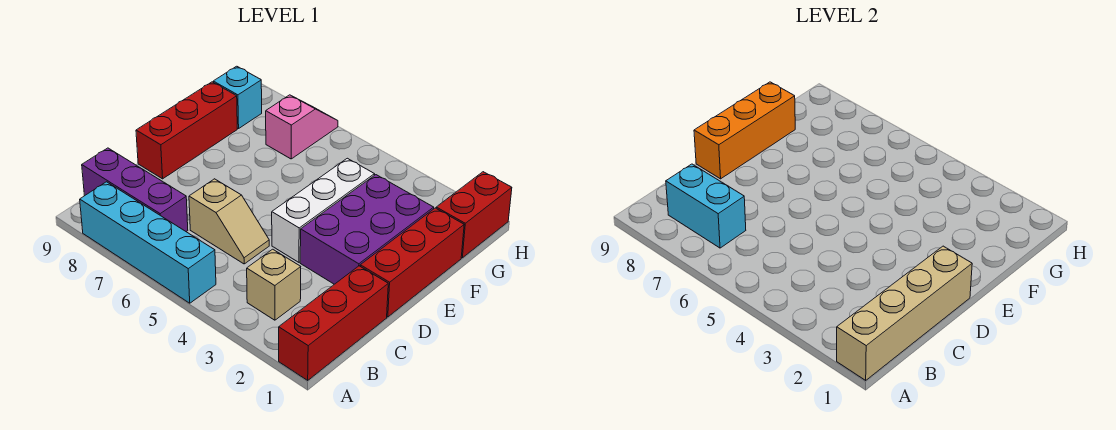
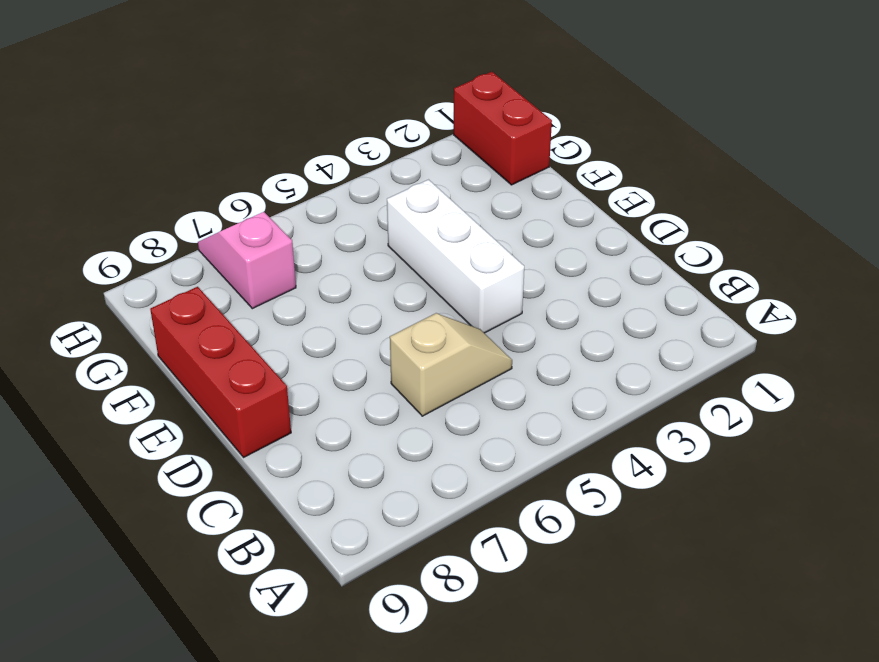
none -> red 1x3 brick [279,266,388,380]
none -> cyan 1x4 brick [80,182,216,303]
none -> tan 1x1 brick [247,249,301,320]

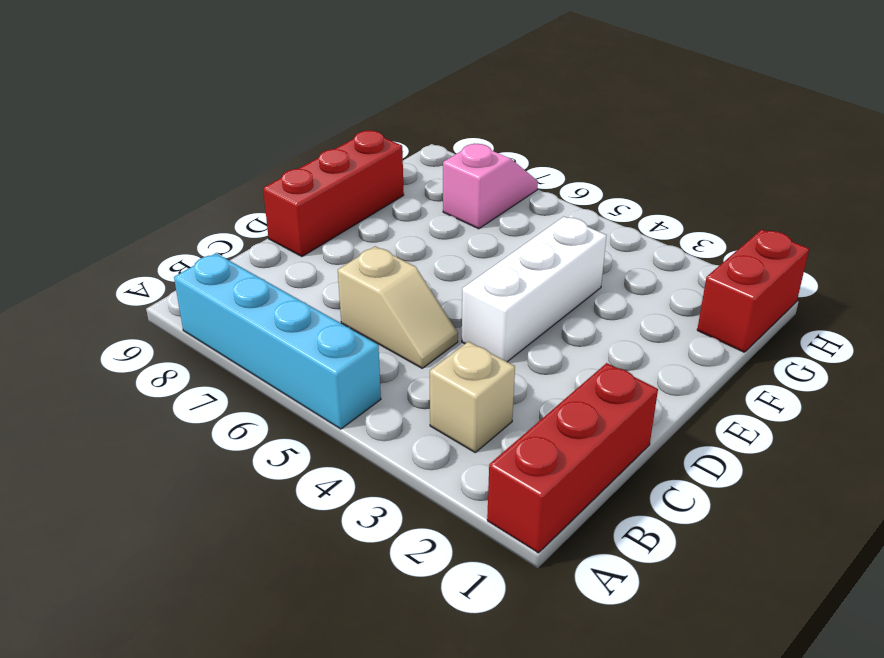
none -> purple 1x3 brick [82,148,188,231]
none -> red 1x3 brick [360,208,464,317]
none -> purple 2x3 brick [300,175,434,284]

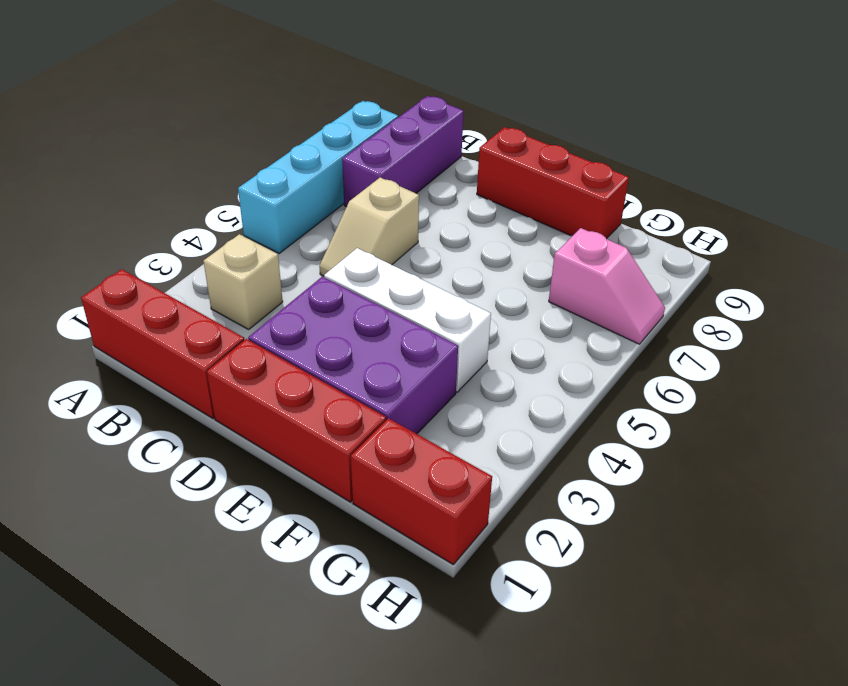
none -> cyan 1x1 brick [213,66,262,129]
none -> tan 1x4 brick [837,246,972,380]
none -> cyan 1x2 brick [666,164,746,248]

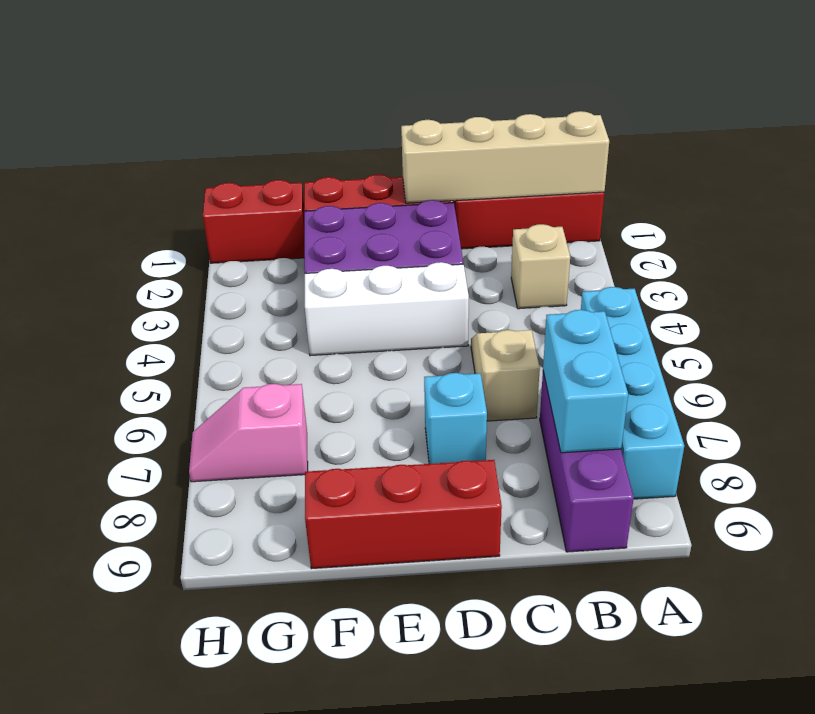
cyan 1x1 brick [424,373,487,464] -> cyan 1x1 brick moved to [213,66,262,129]
none -> orange 1x3 brick [694,82,795,179]

